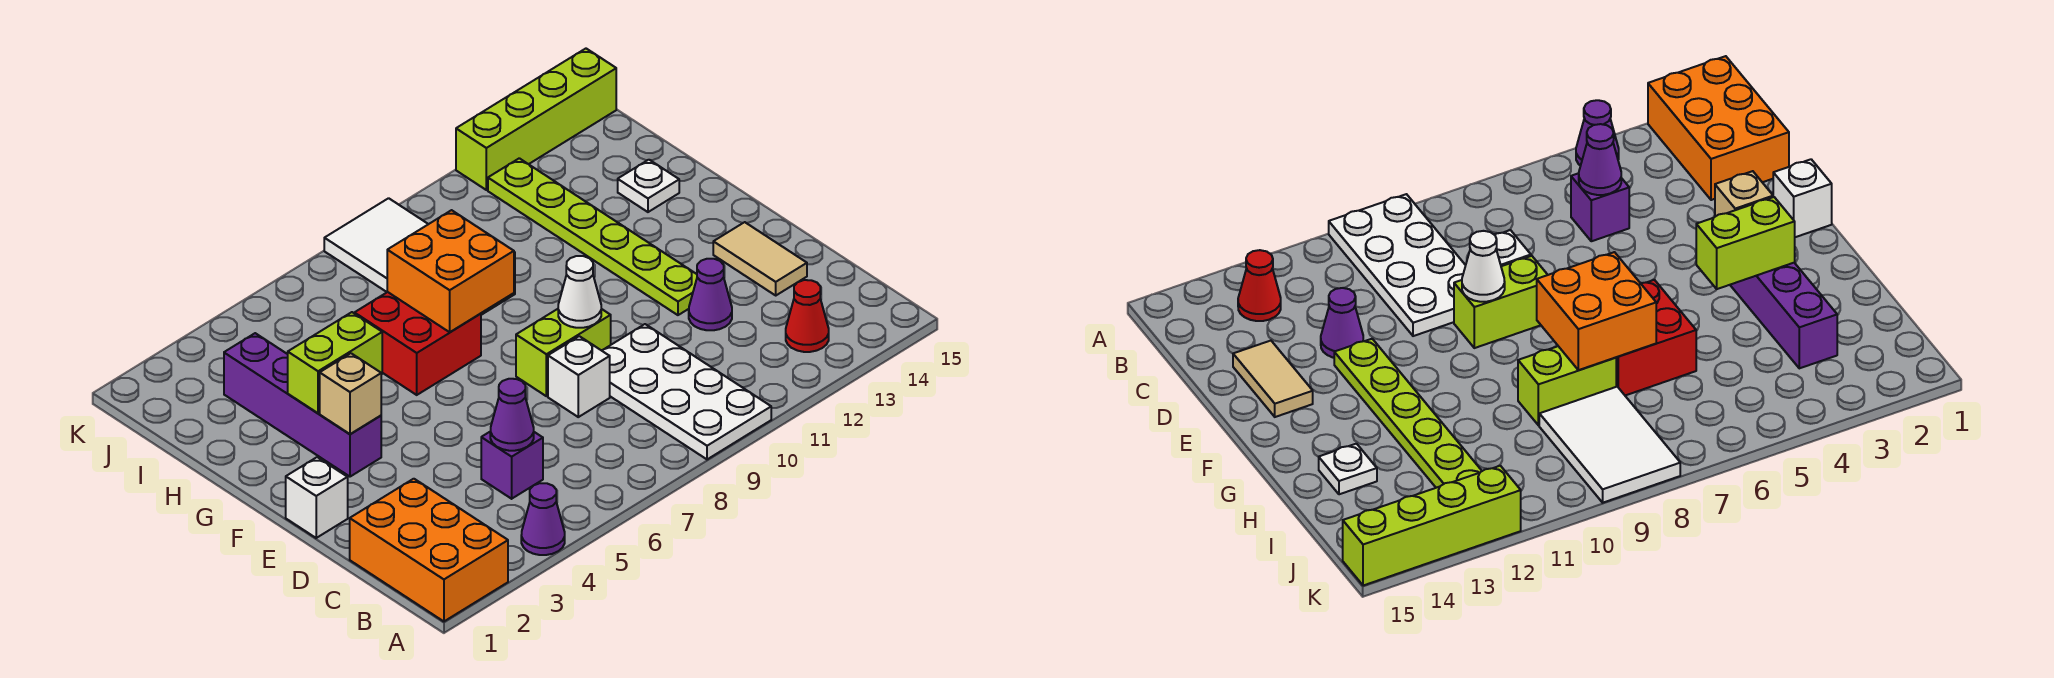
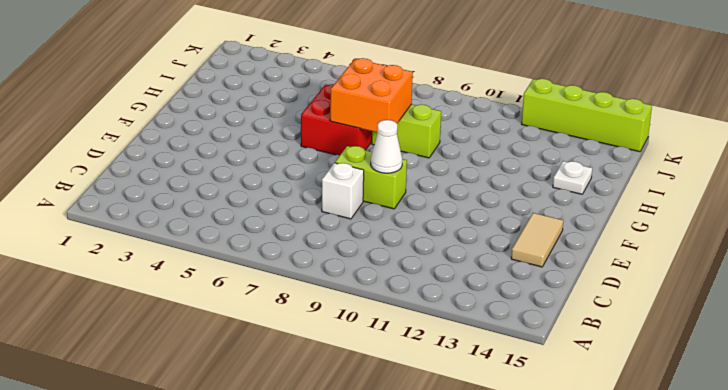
none -> orange 2x3 brick [350,479,508,621]
none -> purple 1x1 cone [521,483,565,555]
none -> white 2x4 plate [602,324,771,459]

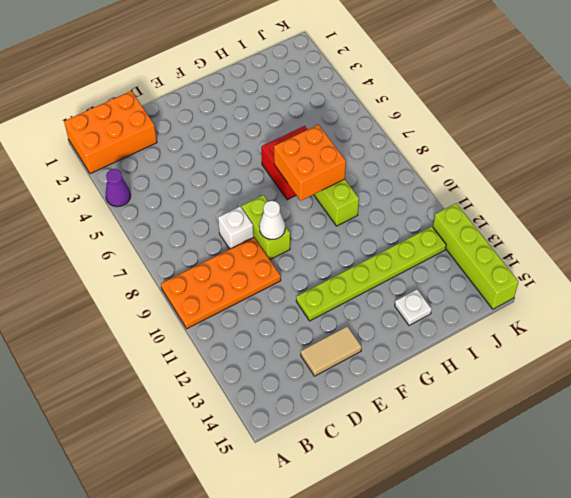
orange 2x4 plate [161,238,281,329] -> white 2x4 plate [602,324,771,459]
none -> red 1x1 cone [786,280,829,352]
none -> purple 1x1 brick [481,432,543,499]
none -> purple 1x1 cone [689,259,732,330]

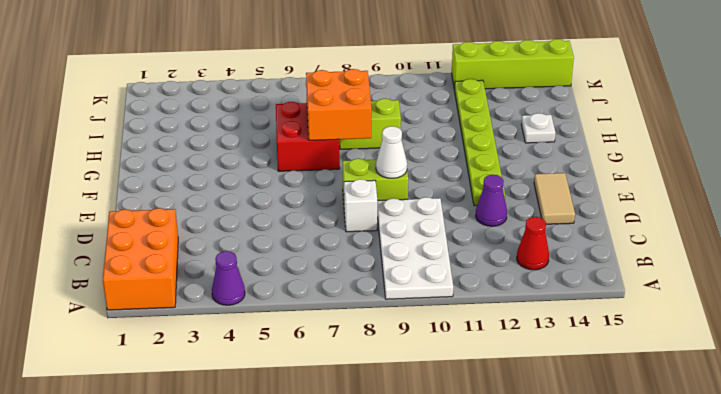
none -> purple 1x1 brick [481,432,543,499]
none -> white 1x1 brick [286,457,348,538]
none -> purple 1x4 brick [224,333,381,477]

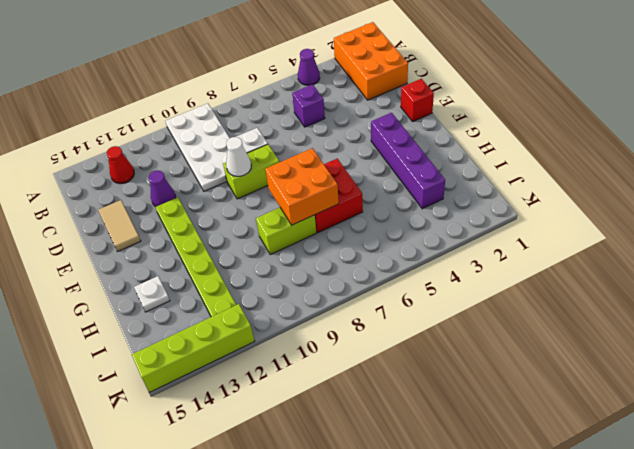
red 1x1 brick [401,79,434,121] -> white 1x1 brick [286,457,348,538]
none -> white 2x3 tile [324,198,428,292]
none -> purple 1x1 cone [490,379,534,451]
none -> tan 1x1 brick [320,353,381,434]

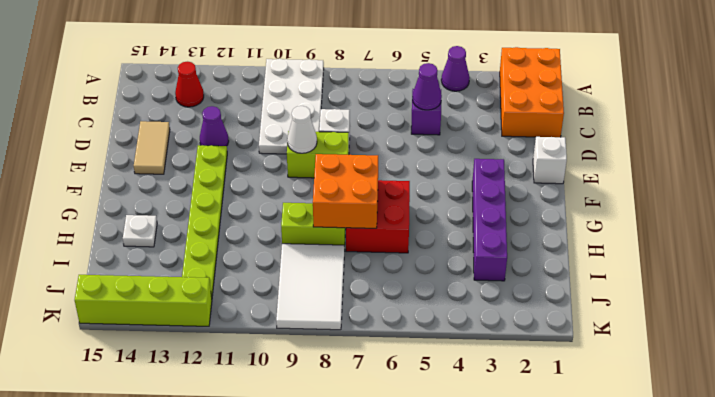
none -> tan 1x1 brick [320,353,381,434]
none -> lime 1x2 brick [288,312,382,413]

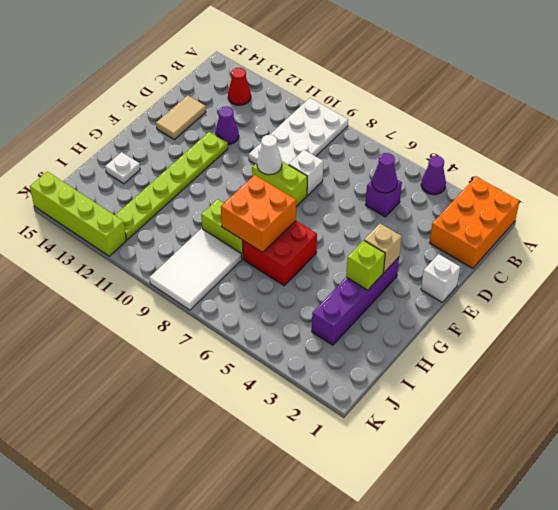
lime 1x1 brick [346,240,385,290] -> lime 1x2 brick [288,312,382,413]

